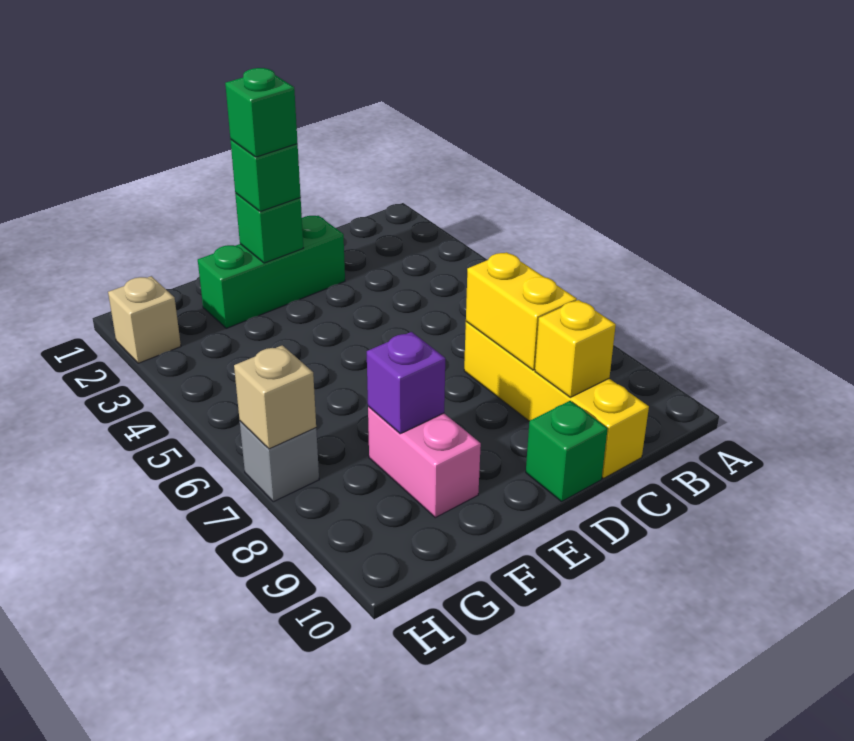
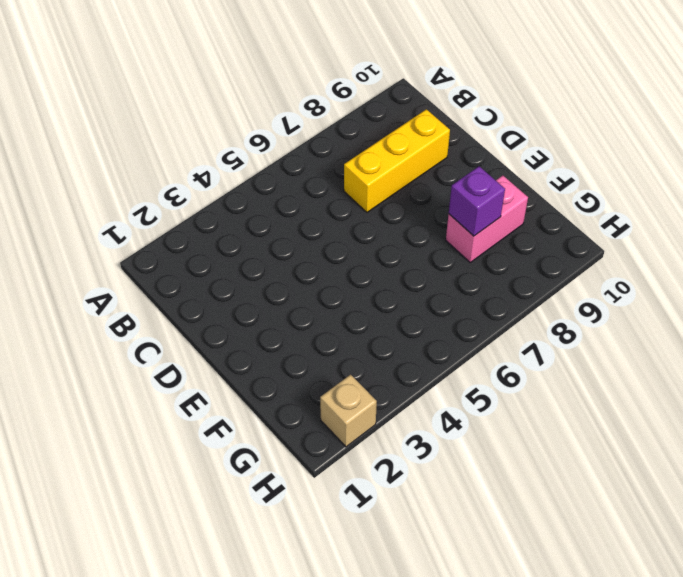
yellow 1x3 brick [344,109,450,212] -> yellow 1x4 brick [464,322,649,478]
none -> green 1x3 brick [198,216,345,328]
none -> green 1x1 brick [526,401,608,501]
none -> grey 1x1 brick [240,421,319,502]

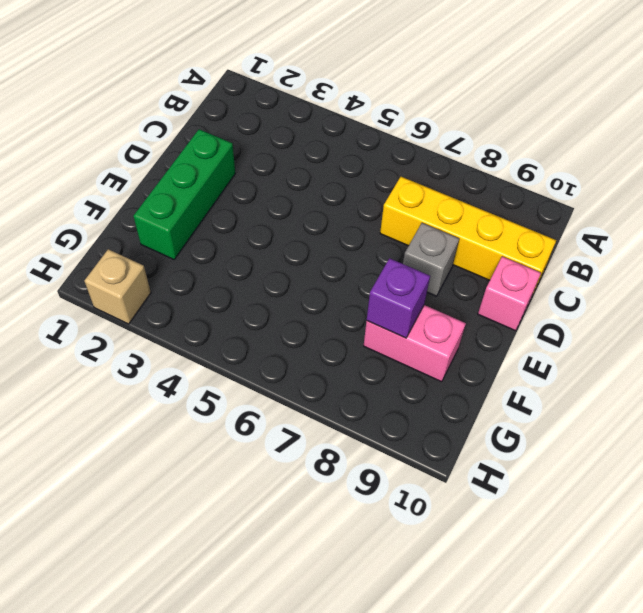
grey 1x1 brick [403,223,459,296] -> grey 1x1 brick moved to [240,421,319,502]
pink 1x1 brick [478,256,541,331] -> green 1x1 brick [526,401,608,501]
none -> yellow 1x2 brick [466,252,577,370]
none -> yellow 1x1 brick [535,300,616,397]
none -> green 1x1 brick [235,193,303,263]

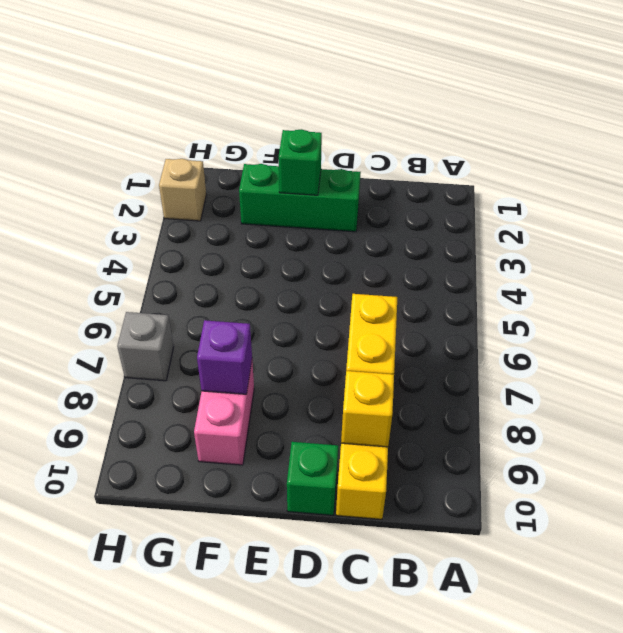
none -> tan 1x1 brick [234,345,316,449]
none -> green 1x1 brick [230,140,301,212]
none -> green 1x1 brick [225,68,297,157]

